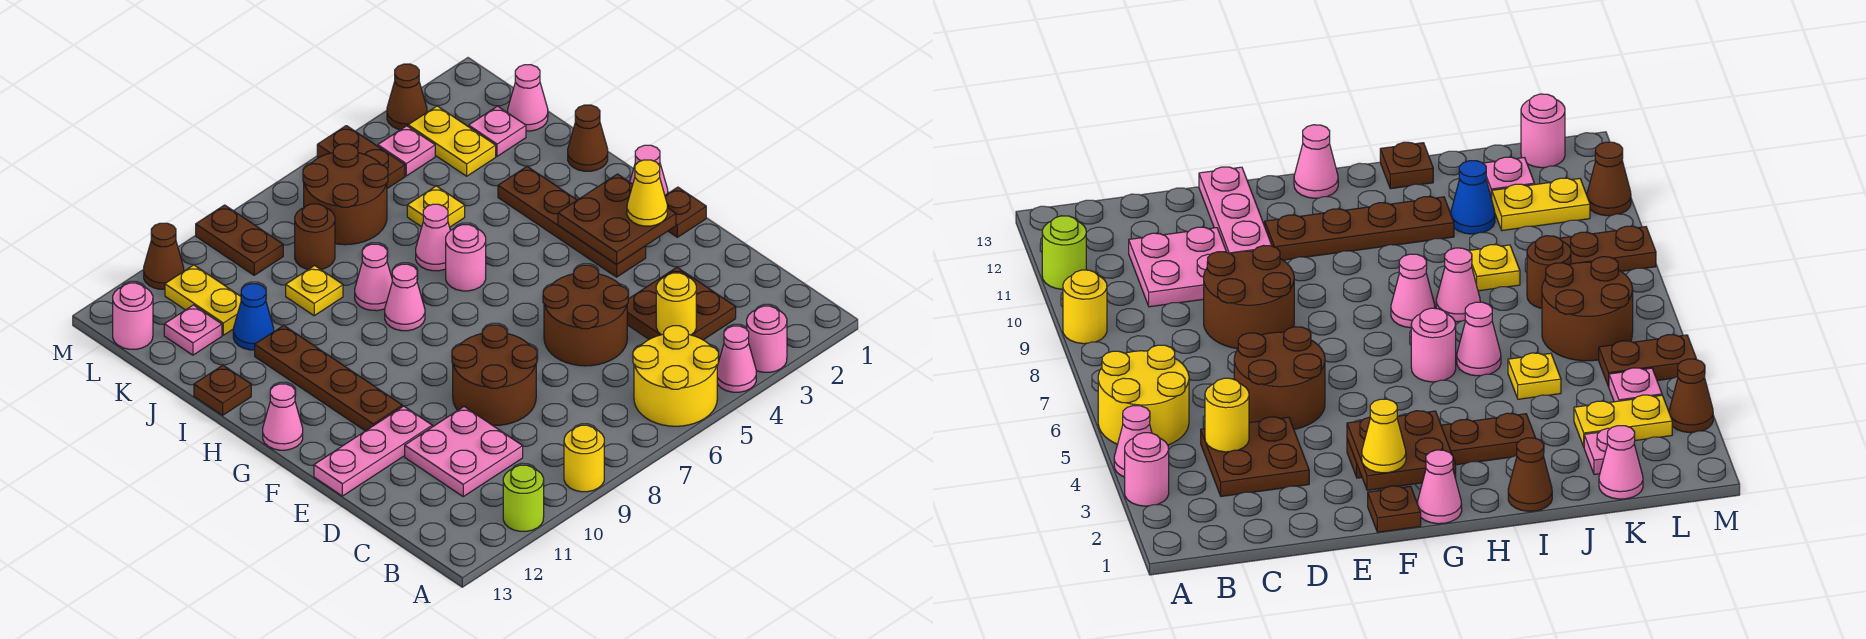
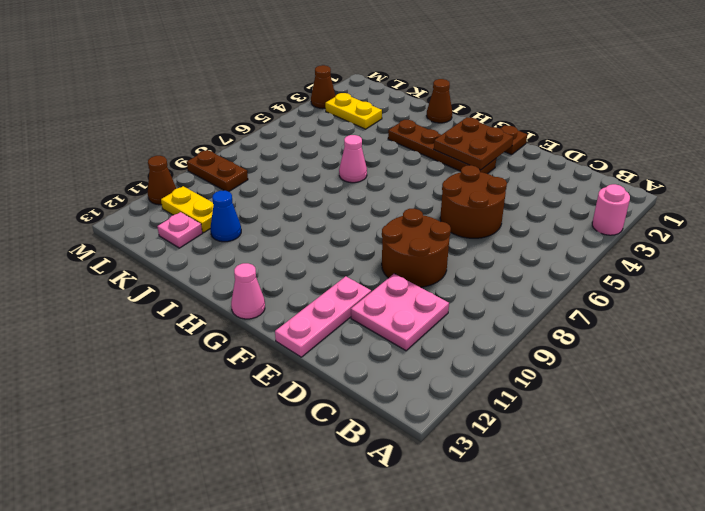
none -> pink 1x1 cone [717,326,756,392]
none -> yellow 2x2 round brick [633,326,718,426]
none -> yellow 1x1 round brick [564,425,604,492]
none -> lime 1x1 round brick [503,465,544,531]

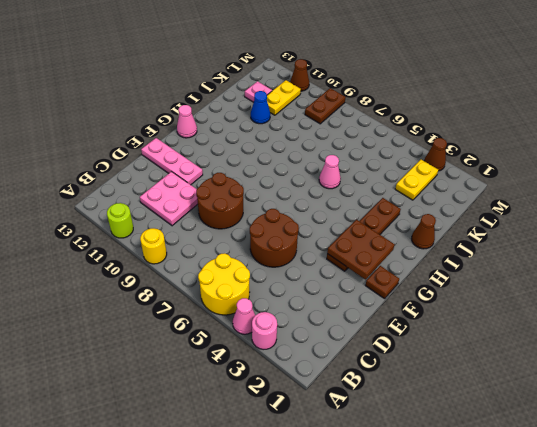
none -> brown 2x2 plate [627,267,736,340]
none -> brown 1x4 plate [255,326,402,431]
none -> pink 1x1 cone [630,145,668,195]
none -> pink 1x1 round brick [446,225,486,291]

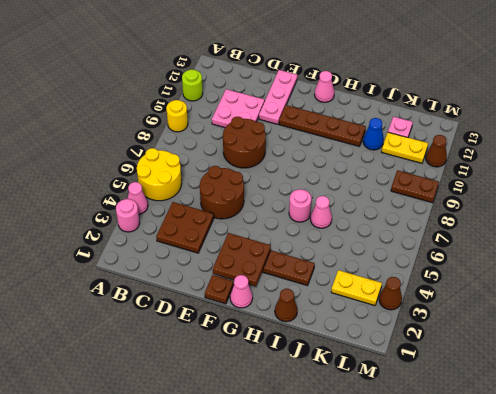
none -> pink 1x1 cone [385,264,425,331]
none -> pink 1x1 cone [355,244,392,311]
none -> brown 1x1 plate [194,365,251,415]
none -> yellow 1x1 plate [407,186,465,227]

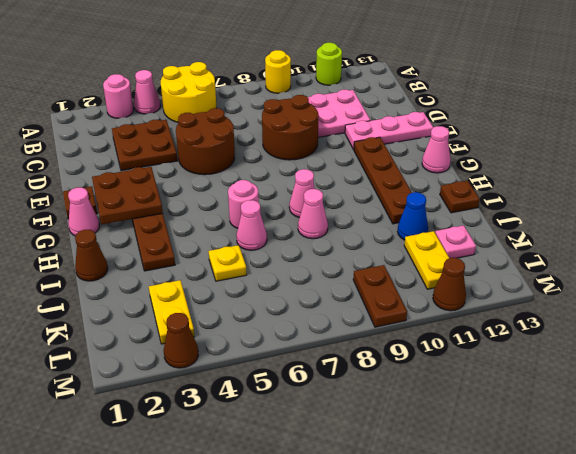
none -> yellow 1x1 plate [286,266,343,316]
none -> pink 1x1 cone [508,65,548,131]
none -> pink 1x1 plate [469,106,526,156]
none -> brown 2x2 round brick [303,144,388,245]

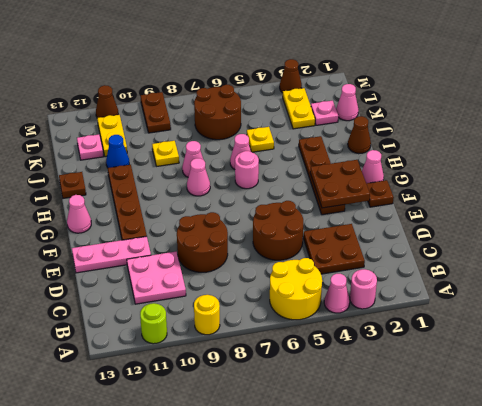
none -> brown 1x1 round brick [295,204,335,269]
none -> pink 1x1 plate [378,126,435,176]
none -> brown 1x2 plate [317,126,405,189]
none -> pink 1x1 round brick [113,283,153,349]

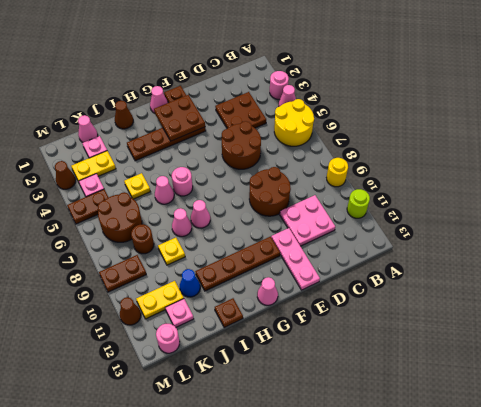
none -> yellow 1x1 round brick [656,273,696,335]
none -> yellow 1x1 cone [627,160,667,226]

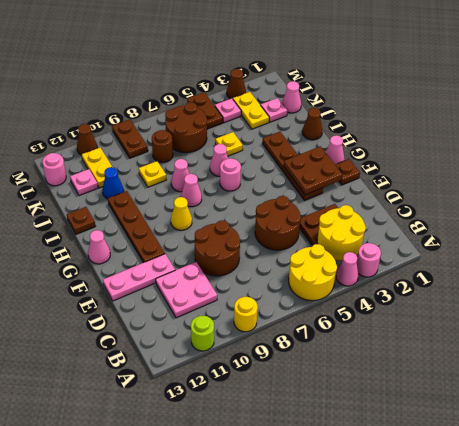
yellow 2x2 round brick [317,205,366,260] -> yellow 1x1 round brick [656,273,696,335]
yellow 1x1 cone [171,197,192,230] -> yellow 1x1 cone moved to [627,160,667,226]

